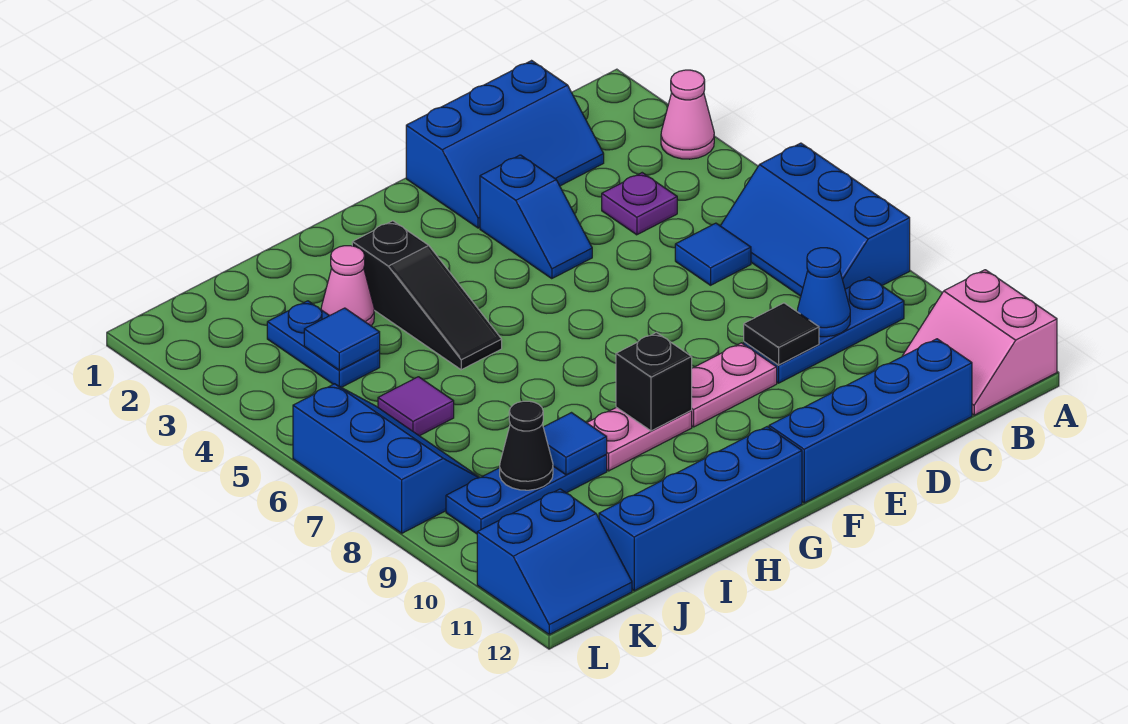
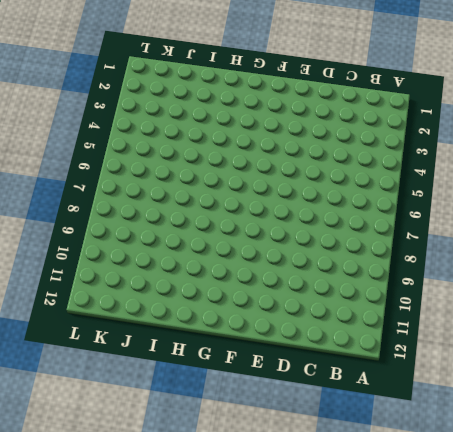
none -> pink 1x1 cone [661,70,714,159]
none -> blue 2x3 slope [721,143,910,296]
none -> pink 2x2 slope [903,270,1057,415]

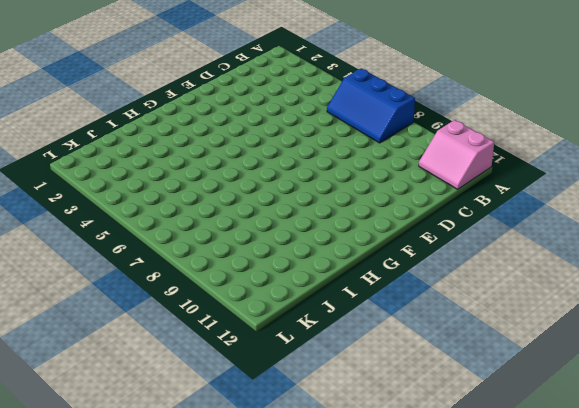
none -> pink 1x1 cone [661,70,714,159]
none -> blue 1x3 plate [744,277,904,383]
none -> blue 2x3 slope [406,61,604,228]

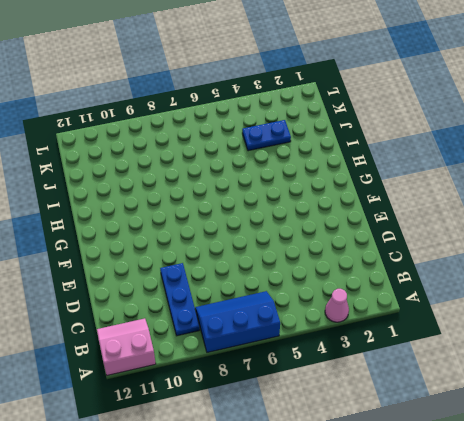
none -> blue 2x3 slope [406,61,604,228]
none -> purple 1x1 plate [602,173,677,235]
none -> blue 1x1 tile [675,223,751,285]

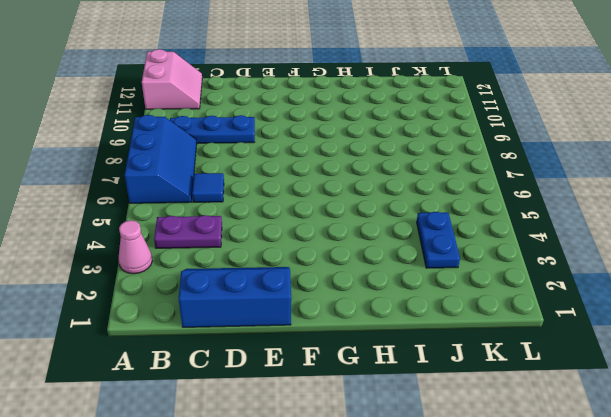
purple 1x2 plate [154,215,222,248] -> purple 1x1 plate [602,173,677,235]
none -> blue 1x4 brick [769,339,972,503]
none -> blue 1x2 slope [480,155,592,279]
none -> pink 1x2 plate [691,343,777,427]

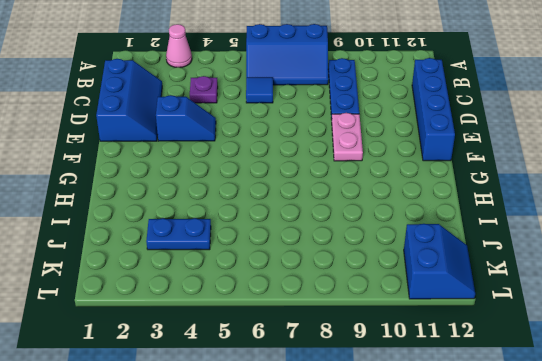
none -> pink 2x2 slope [903,270,1057,415]
none -> pink 1x2 plate [587,407,692,471]
none -> blue 1x4 brick [599,427,802,591]

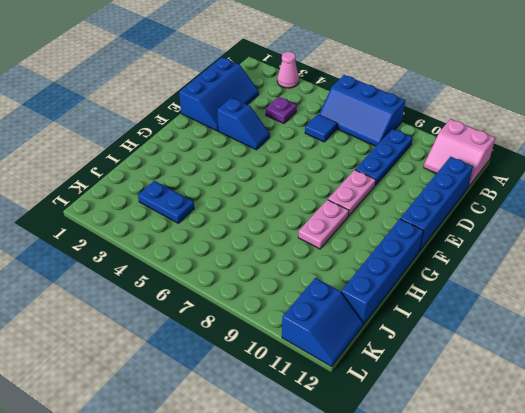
none -> black 1x3 slope [352,221,502,370]
none -> pink 1x1 cone [321,246,374,326]
none -> blue 1x3 plate [446,455,607,534]

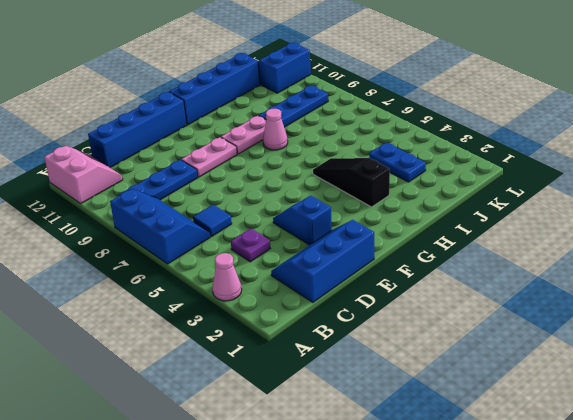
pink 1x1 cone [263,109,288,150] -> pink 1x1 cone moved to [321,246,374,326]
none -> purple 1x1 tile [378,377,454,436]
none -> blue 2x3 slope [293,384,480,533]
none -> blue 1x1 cone [797,248,850,337]

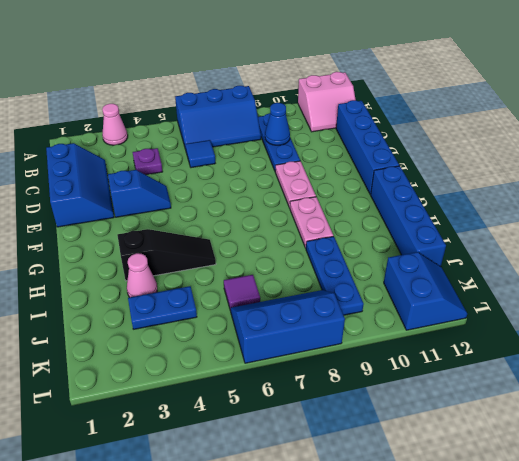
none -> black 1x1 tile [744,303,819,365]
none -> black 1x1 brick [616,333,692,431]
none -> blue 1x1 tile [543,413,607,475]

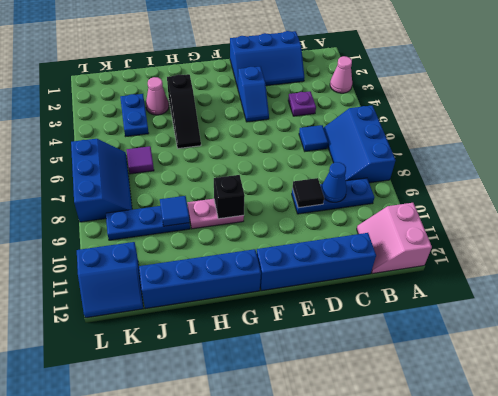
none -> pink 1x2 plate [691,343,777,427]
none -> blue 1x1 tile [304,308,380,370]
none -> black 1x1 cone [500,401,553,490]

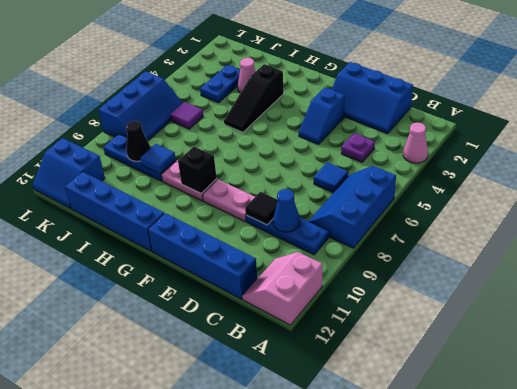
none -> blue 1x1 tile [304,308,380,370]

